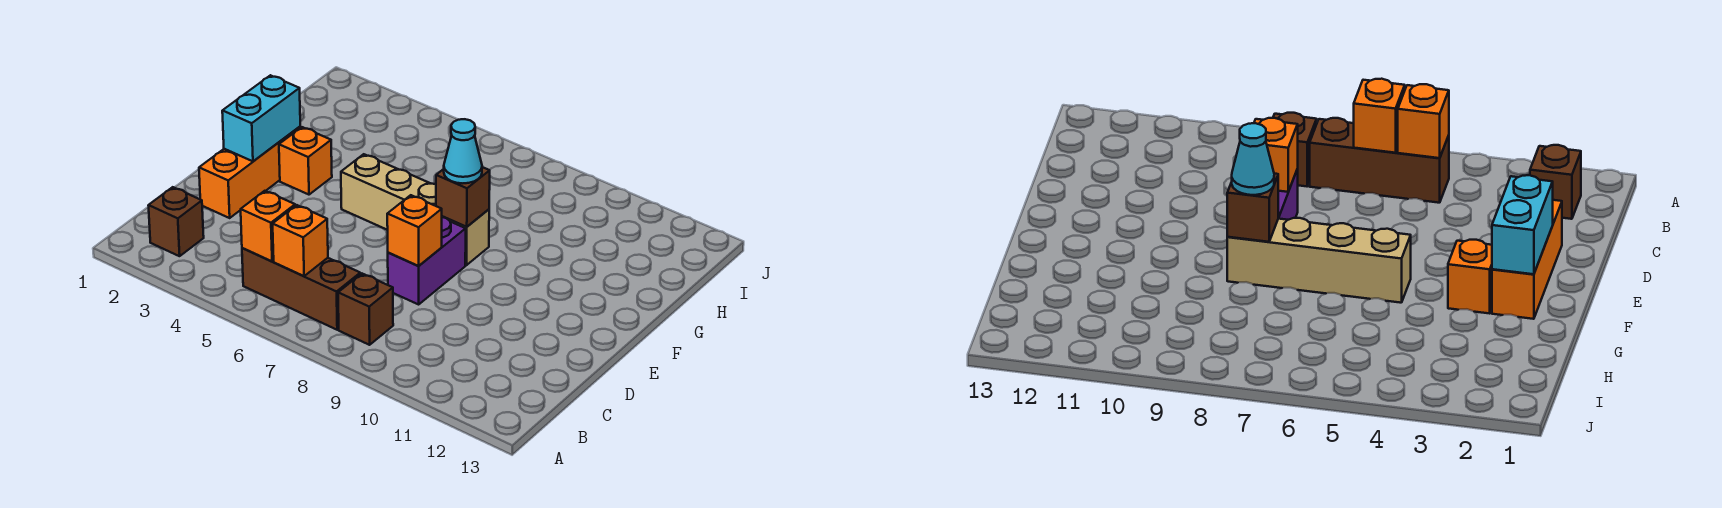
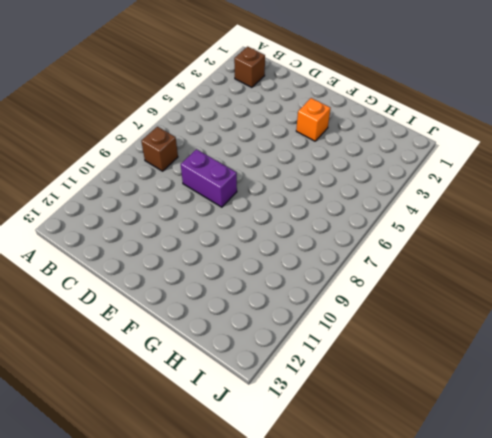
none -> brown 1x3 brick [242,248,360,330]
none -> orange 1x3 brick [199,127,300,218]
none -> tan 1x4 brick [341,154,489,265]

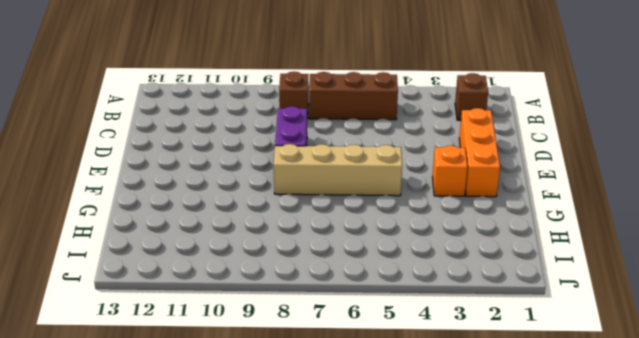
none -> orange 1x1 brick [241,191,295,261]
none -> orange 1x1 brick [273,205,328,276]
none -> orange 1x1 brick [387,195,442,266]

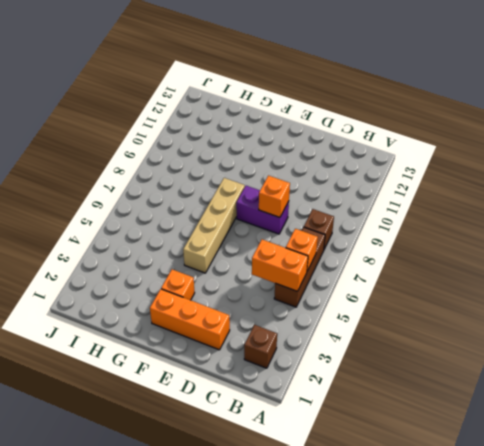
orange 1x2 brick [252,239,308,291] -> orange 1x1 brick [241,191,295,261]
none -> cyan 1x2 brick [222,75,300,161]
none -> brown 1x1 brick [436,167,490,227]
none -> cyan 1x1 cone [444,119,482,183]

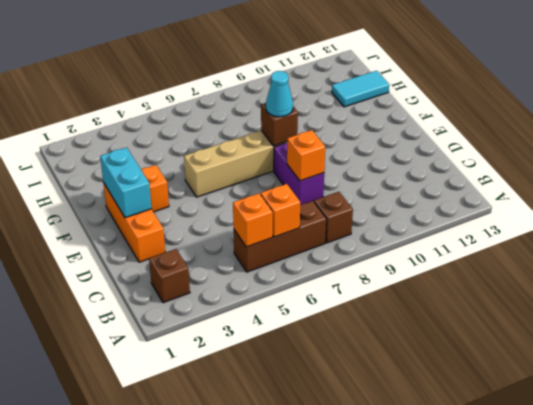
cyan 1x2 tile [332,71,389,107] -> none

